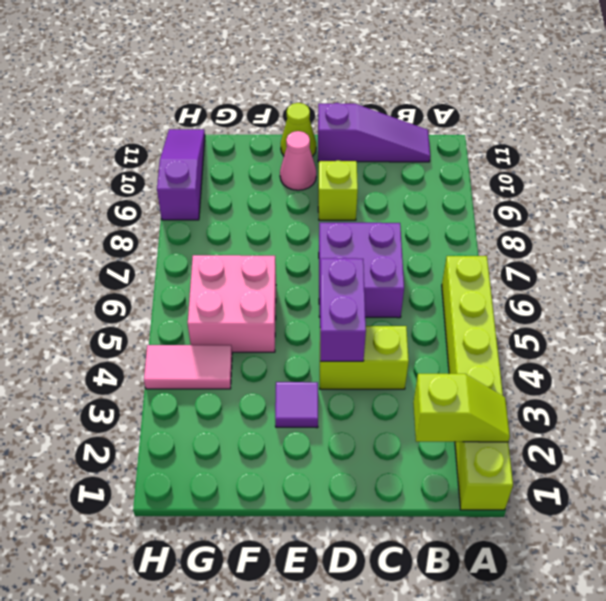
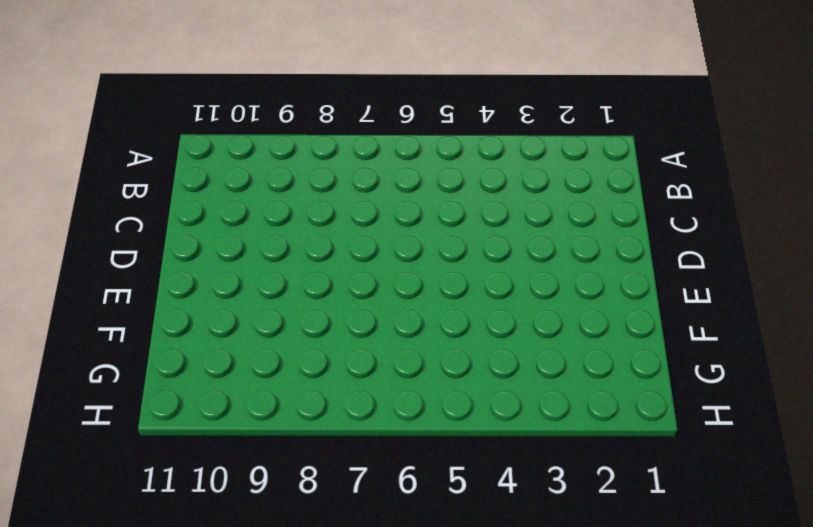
none -> lime 1x6 brick [442,256,513,510]
none -> purple 1x3 slope [318,103,430,162]
none -> lime 1x2 brick [320,326,409,389]

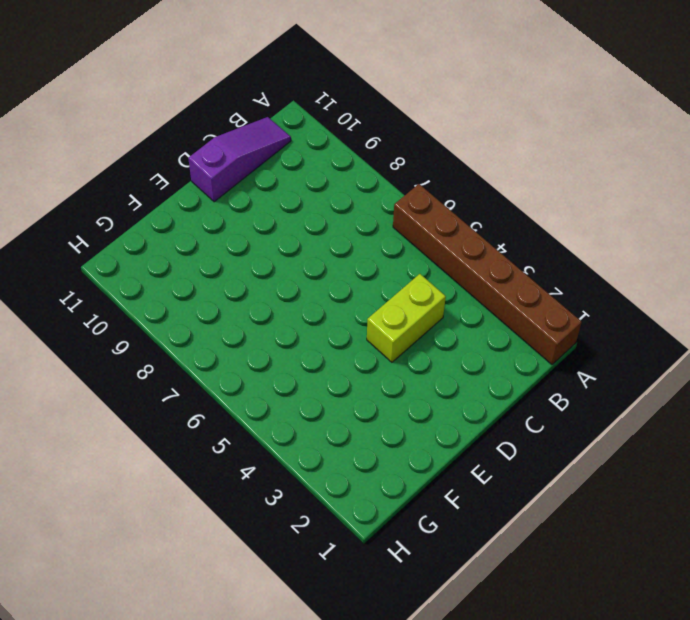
brown 1x6 brick [393,184,582,365] -> lime 1x6 brick [442,256,513,510]
none -> purple 2x2 brick [319,223,404,318]
none -> lime 1x1 brick [318,160,358,220]
none -> purple 1x1 tile [275,382,318,428]

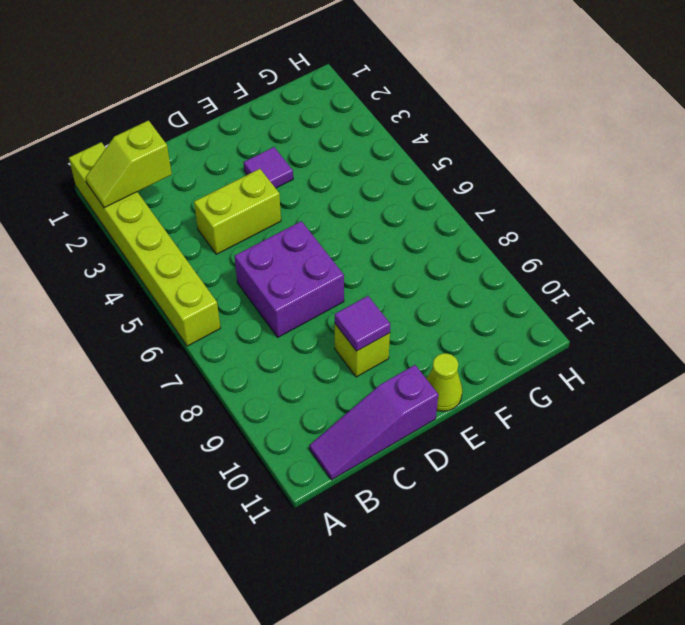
purple 1x1 tile [335,296,390,351] -> none
none -> pink 1x1 cone [280,131,316,190]
none -> pink 2x2 brick [188,255,276,352]
none -> pink 1x2 tile [144,345,232,389]

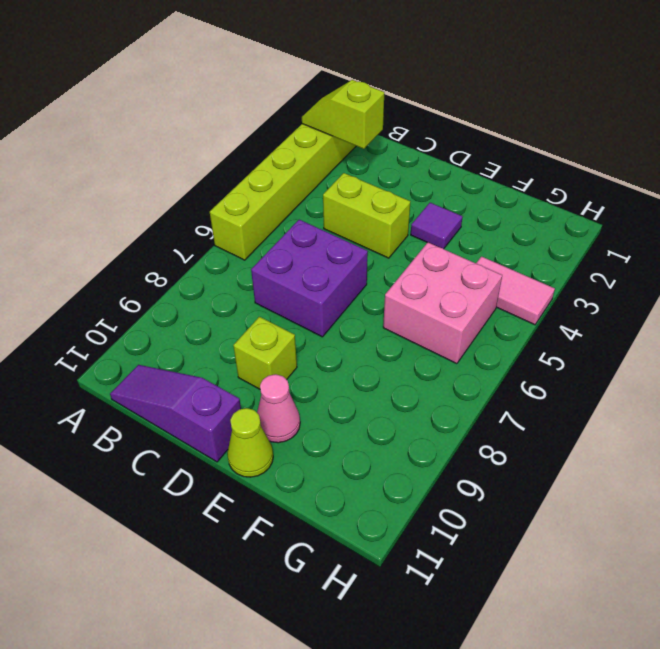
none -> purple 1x3 slope [157,129,205,220]
none -> purple 1x2 brick [320,258,366,361]

